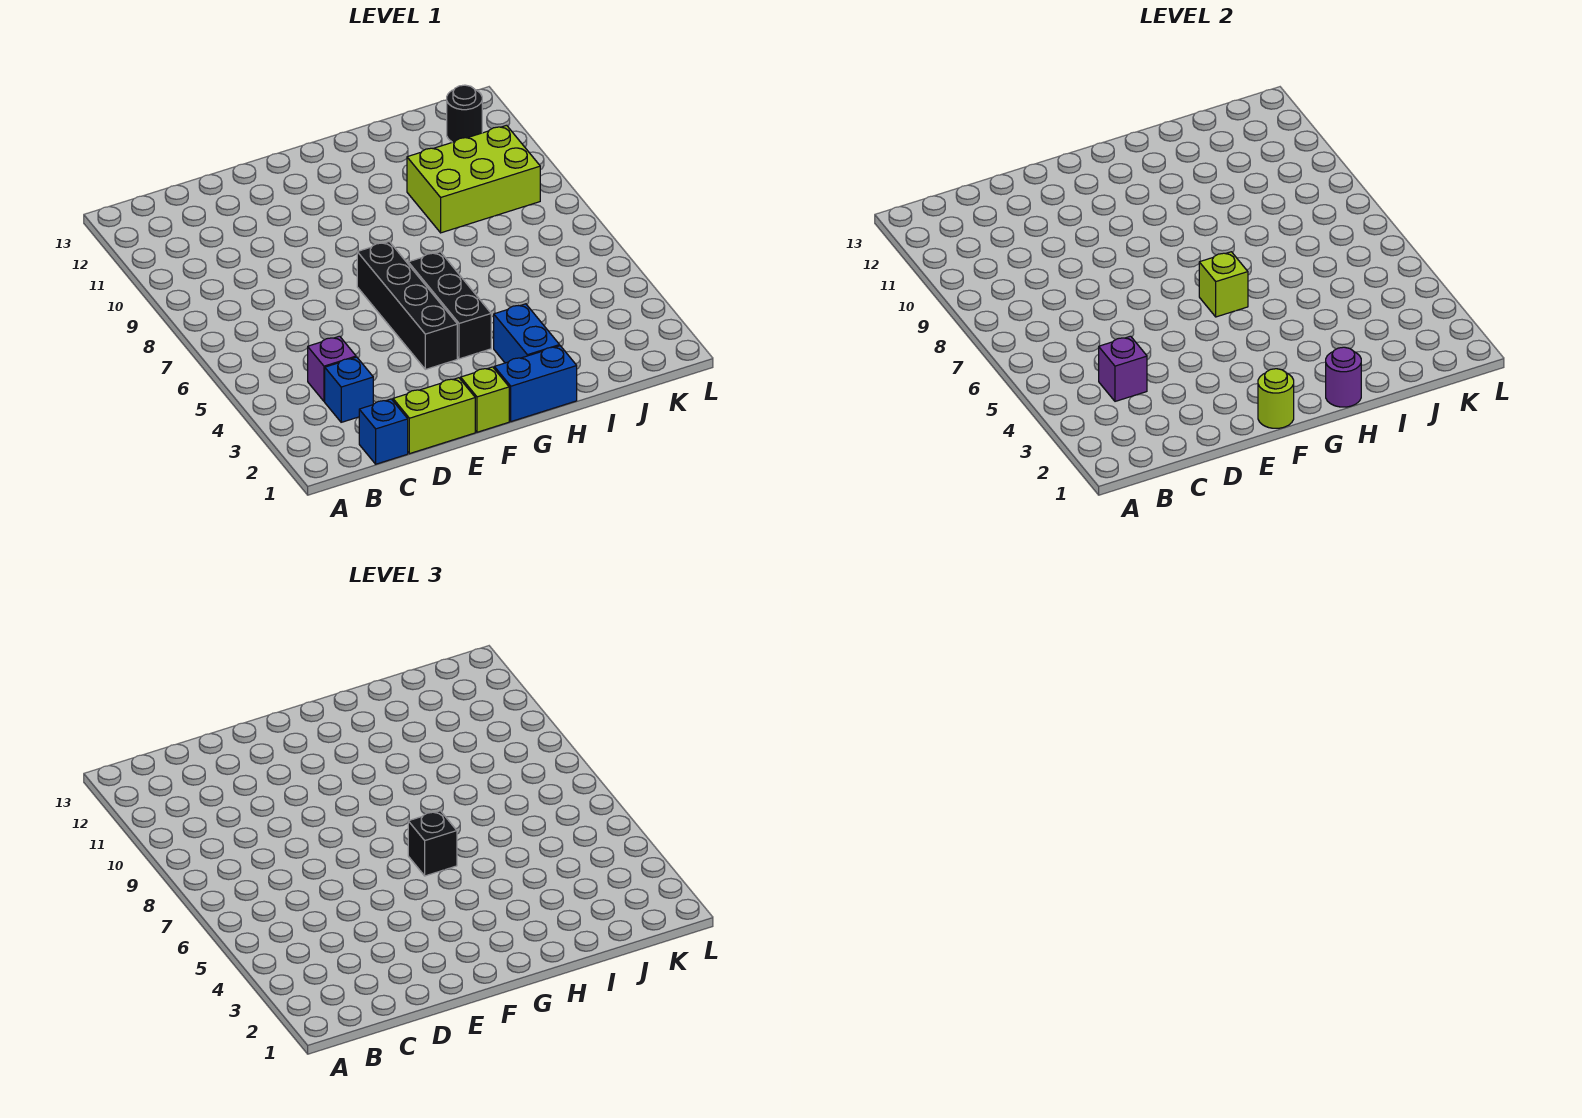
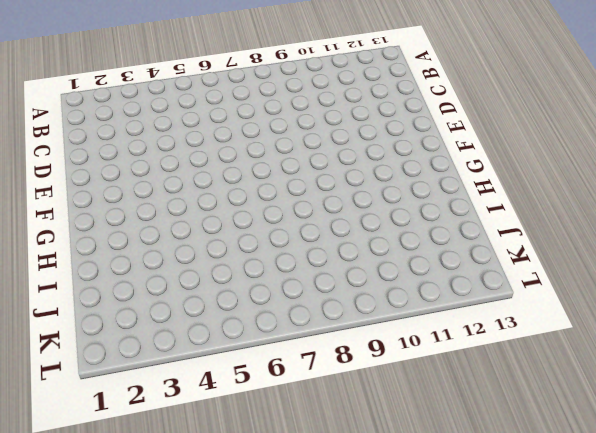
none -> blue 1x1 brick [359,399,408,464]
none -> blue 1x1 brick [325,357,373,422]
none -> purple 1x1 brick [308,336,356,401]

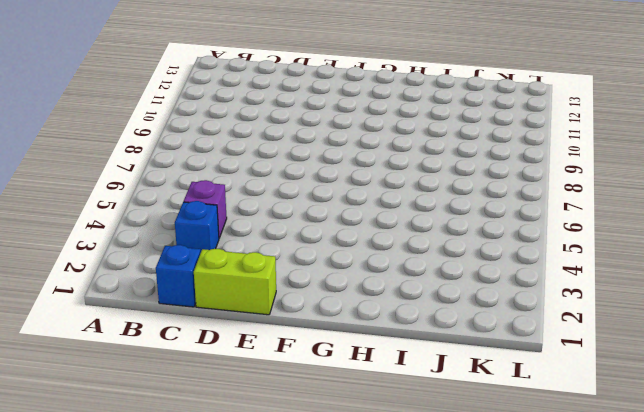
none -> lime 1x1 brick [461,367,509,432]
none -> black 1x4 brick [357,242,457,369]
none -> blue 1x2 brick [494,346,577,422]

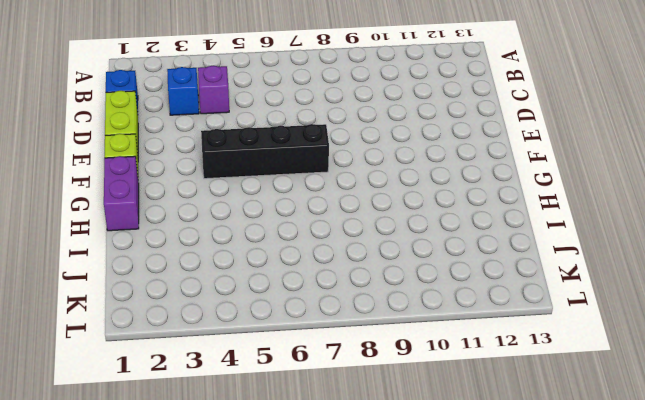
purple 1x2 brick [104,156,139,231] -> blue 1x2 brick [494,346,577,422]
none -> black 1x3 brick [408,252,491,359]
none -> blue 1x2 brick [494,304,560,363]
none -> lime 2x3 brick [407,125,540,233]

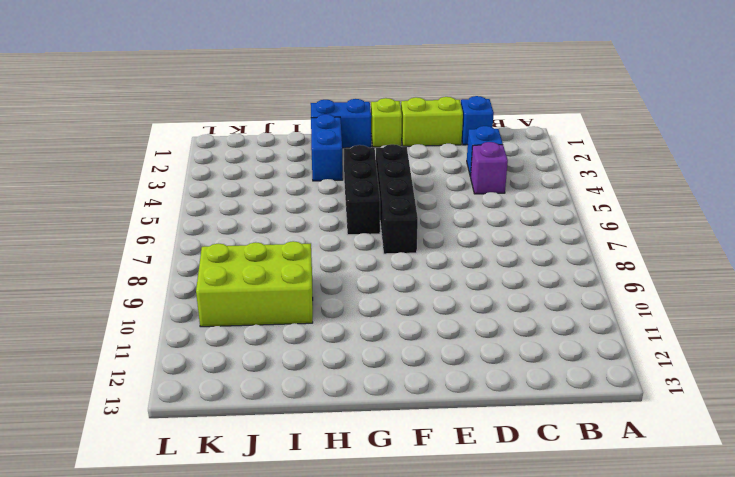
none -> black 1x1 round brick [447,85,482,142]
none -> purple 1x1 brick [1099,336,1147,401]
none -> lime 1x1 round brick [1258,369,1294,428]

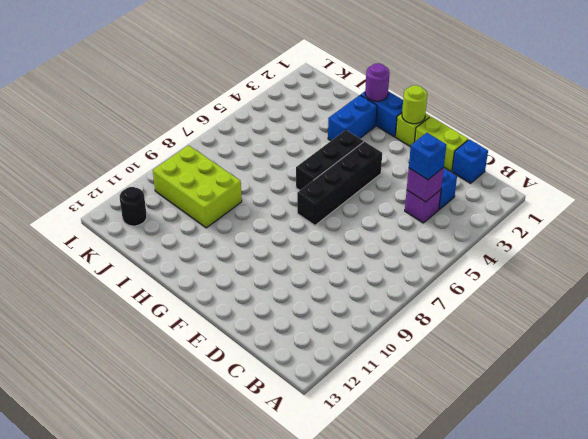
blue 1x1 brick [409,133,446,180] -> none
none -> lime 1x1 brick [1199,252,1248,317]
none -> black 1x1 brick [408,811,457,876]

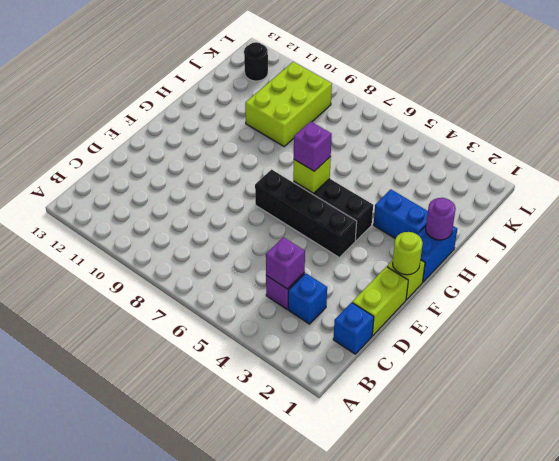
purple 1x1 brick [294,121,332,171] -> black 1x1 brick [408,811,457,876]

